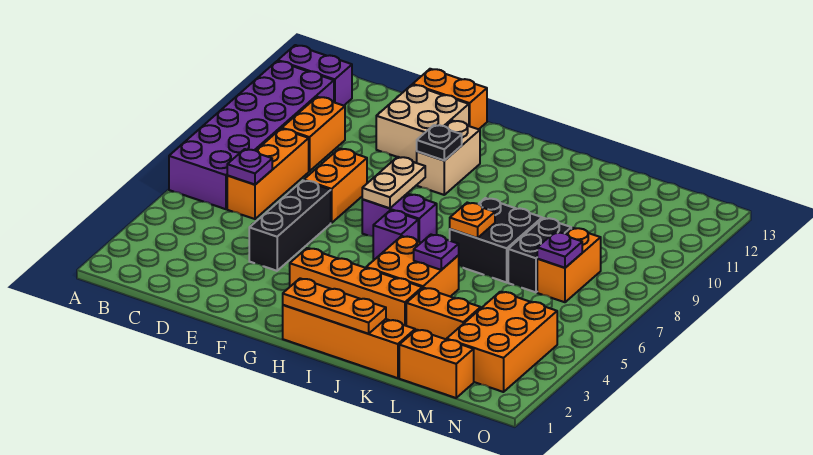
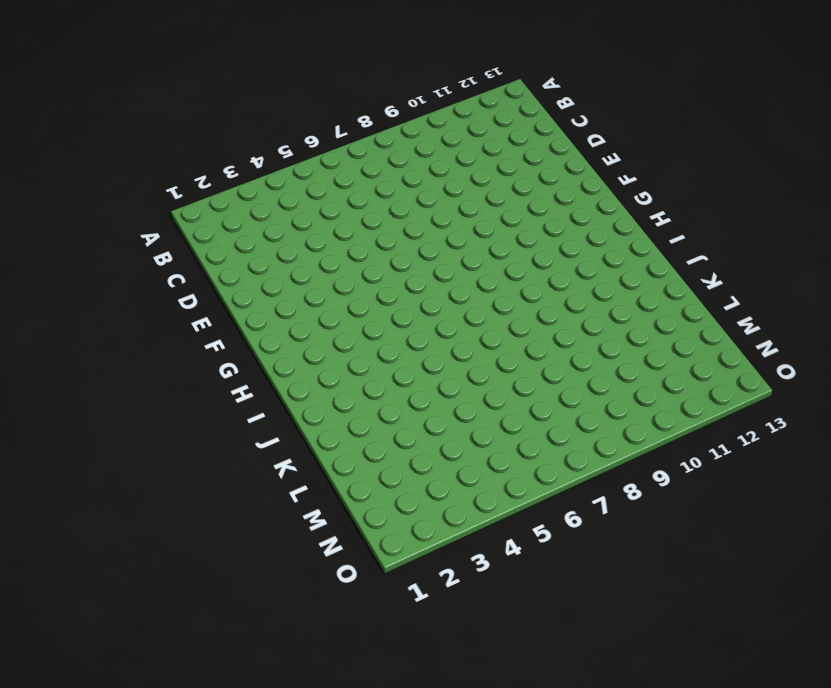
none -> purple 2x6 brick [169,61,334,209]
none -> purple 1x2 brick [278,45,352,106]
none -> orange 1x3 brick [227,129,309,219]

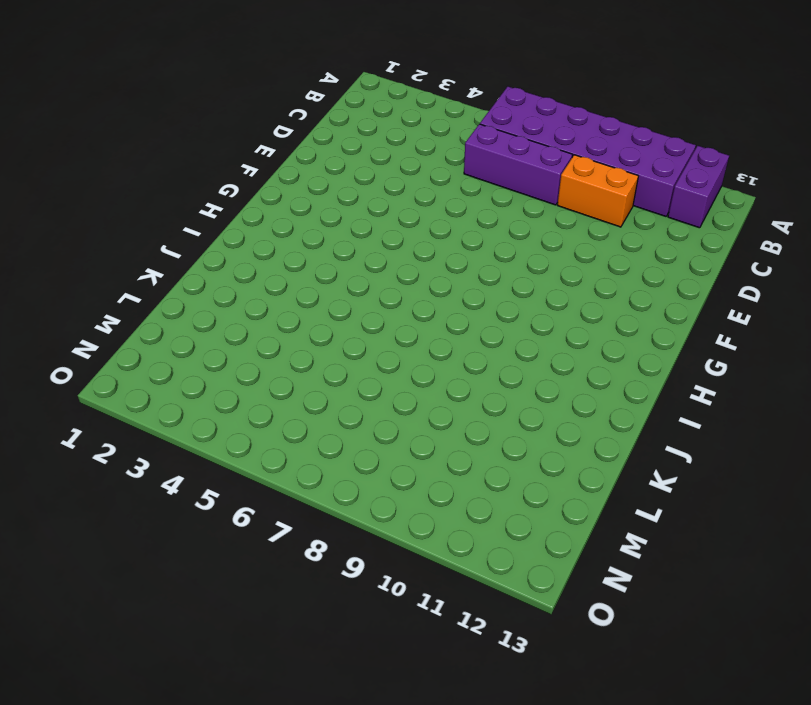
purple 1x3 brick [464,124,572,205] -> orange 1x3 brick [227,129,309,219]
none -> black 1x3 brick [249,180,331,271]
none -> orange 1x2 brick [304,149,367,223]
none -> tan 2x2 brick [376,85,469,163]

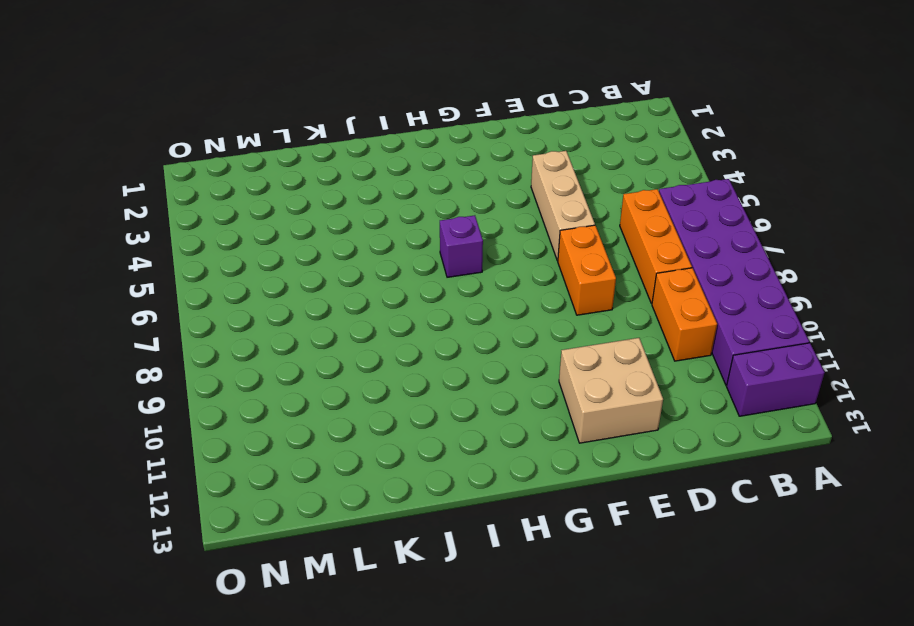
tan 1x3 brick [531,151,595,261] -> black 1x3 brick [249,180,331,271]
none -> orange 1x2 brick [413,69,487,129]
none -> orange 1x4 brick [290,248,422,326]
none -> purple 1x2 brick [362,194,437,242]

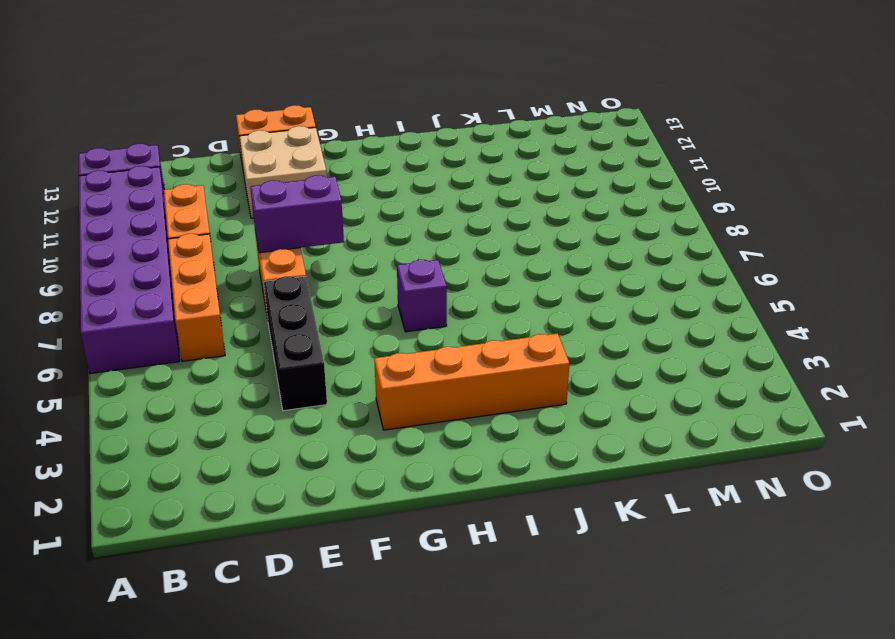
purple 1x2 brick [250,175,344,253] -> purple 1x2 brick moved to [362,194,437,242]
none -> tan 1x2 brick [417,121,480,195]
none -> orange 1x4 brick [283,305,415,378]
none -> orange 2x2 brick [366,236,459,297]

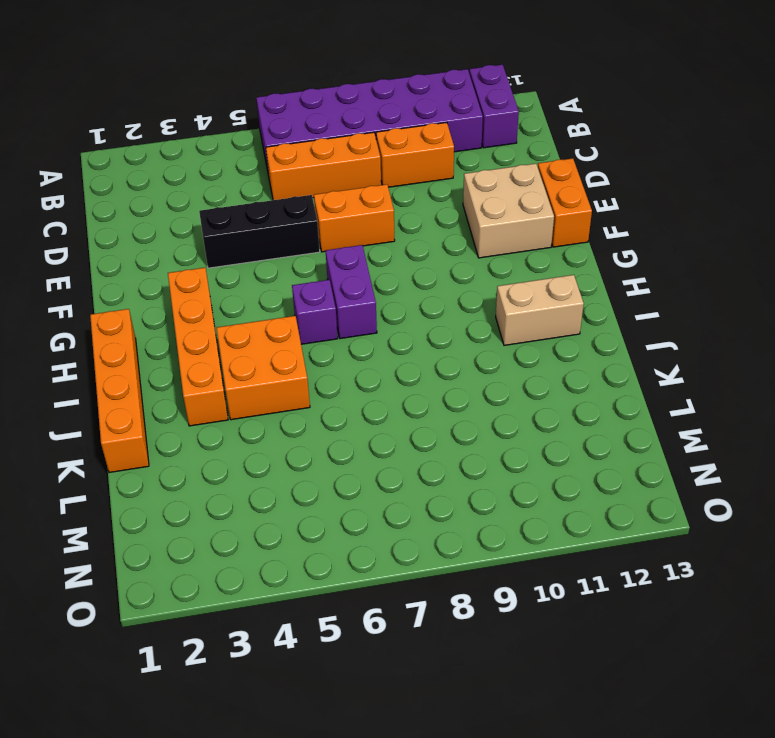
tan 1x2 brick [496,275,584,345] -> tan 1x2 brick moved to [417,121,480,195]
none -> black 2x2 brick [450,198,542,282]
none -> orange 1x2 brick [406,288,481,339]
none -> orange 1x2 brick [399,330,474,398]

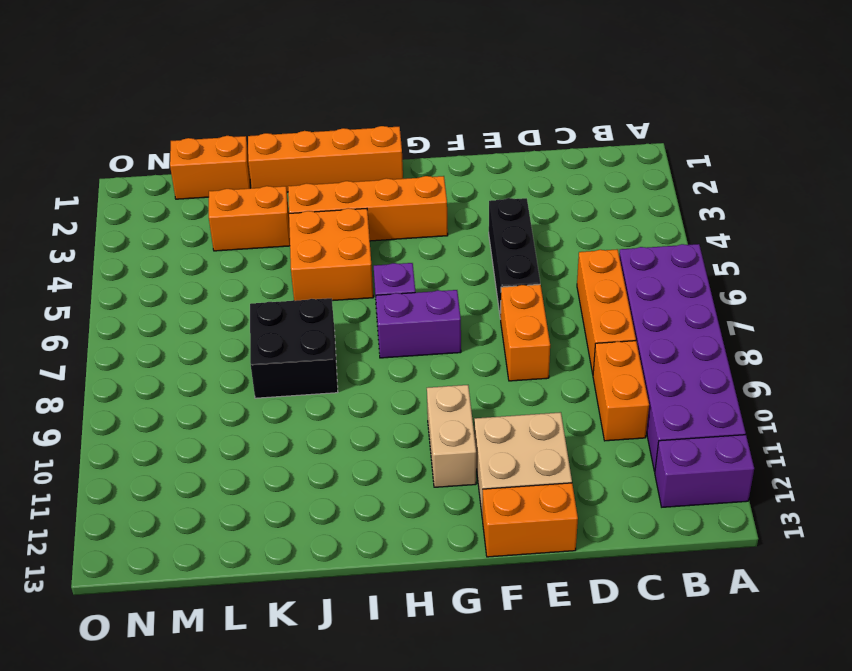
none -> black 1x2 brick [508,218,571,292]
none -> orange 2x3 brick [447,292,557,392]
none -> orange 1x2 brick [537,228,601,302]

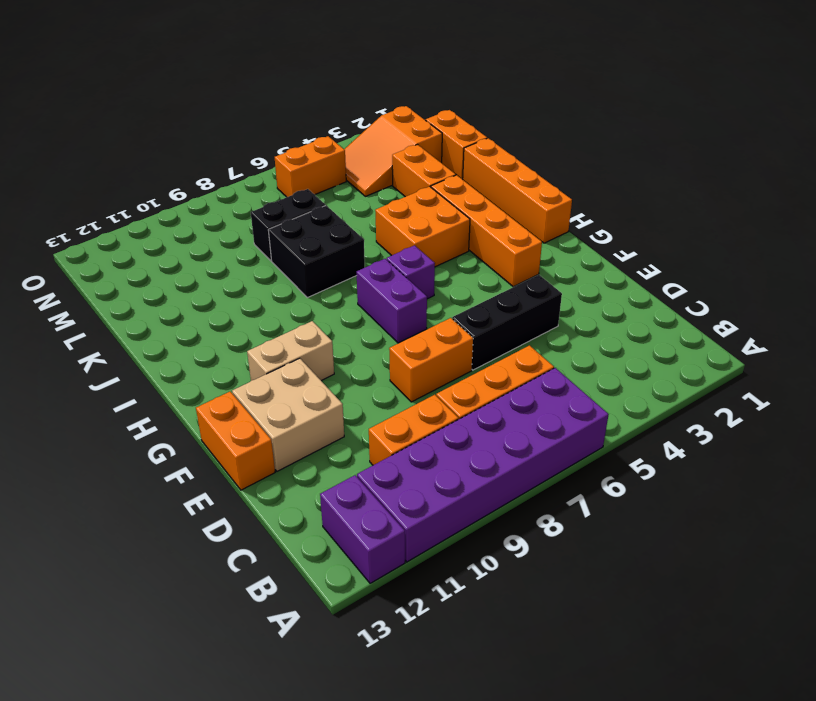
orange 2x3 slope [344,106,442,196] -> orange 2x3 brick [447,292,557,392]
orange 1x2 brick [275,136,346,197] -> orange 1x2 brick moved to [537,228,601,302]
none -> purple 1x1 plate [227,149,272,185]
none -> tan 1x2 plate [362,157,425,208]
none -> black 1x1 plate [417,125,462,160]

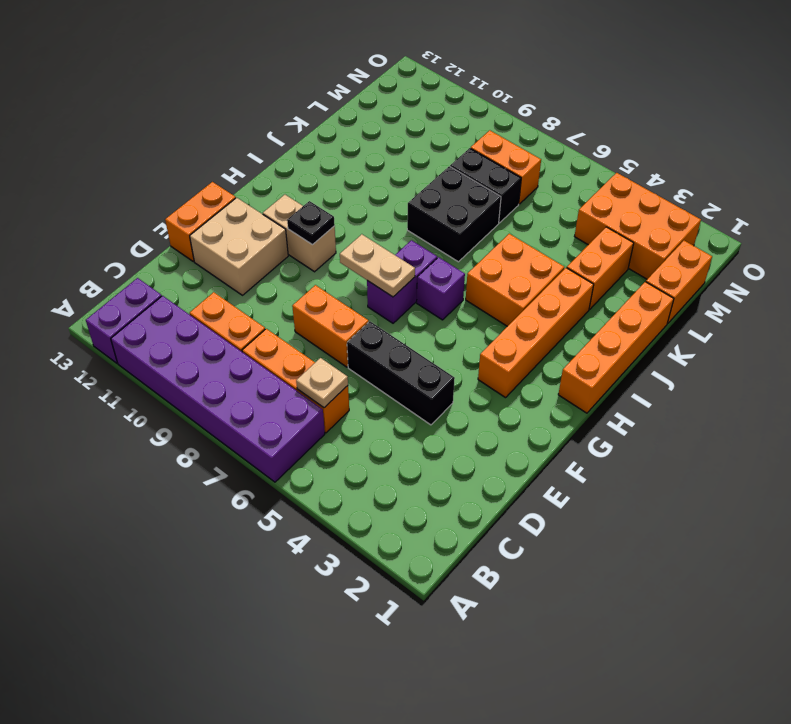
tan 1x1 plate [296,358,348,408] -> purple 1x1 plate [227,149,272,185]
none -> orange 1x3 plate [283,278,386,334]
none -> purple 1x1 plate [414,235,459,270]
none -> orange 1x1 plate [450,203,495,238]

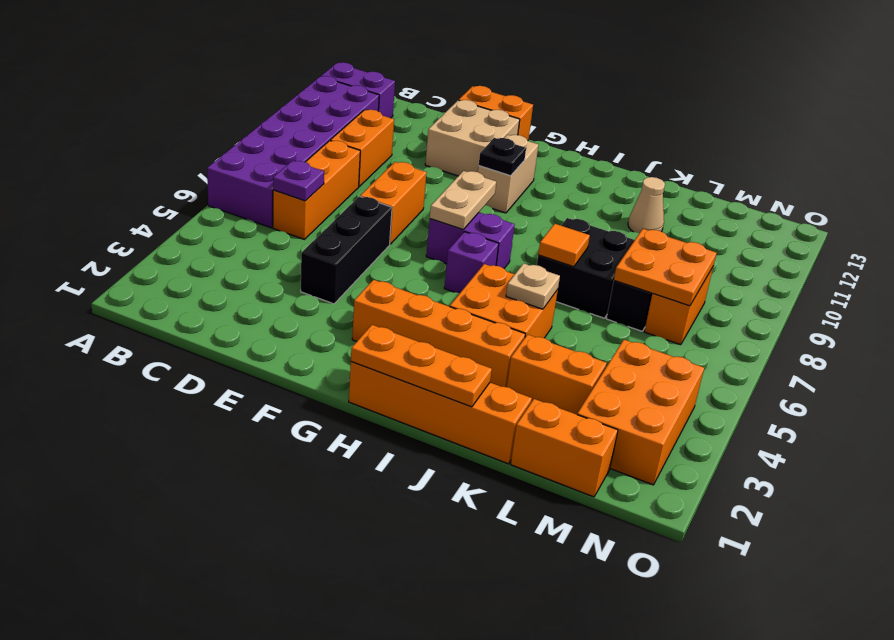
tan 1x1 plate [506,263,560,309] -> purple 1x1 plate [414,235,459,270]
orange 1x1 tile [538,224,590,267] -> orange 1x1 plate [450,203,495,238]
tan 1x1 cone [628,177,665,233] -> none
orange 2x2 plate [614,229,716,306] -> purple 1x1 plate [537,232,582,268]

